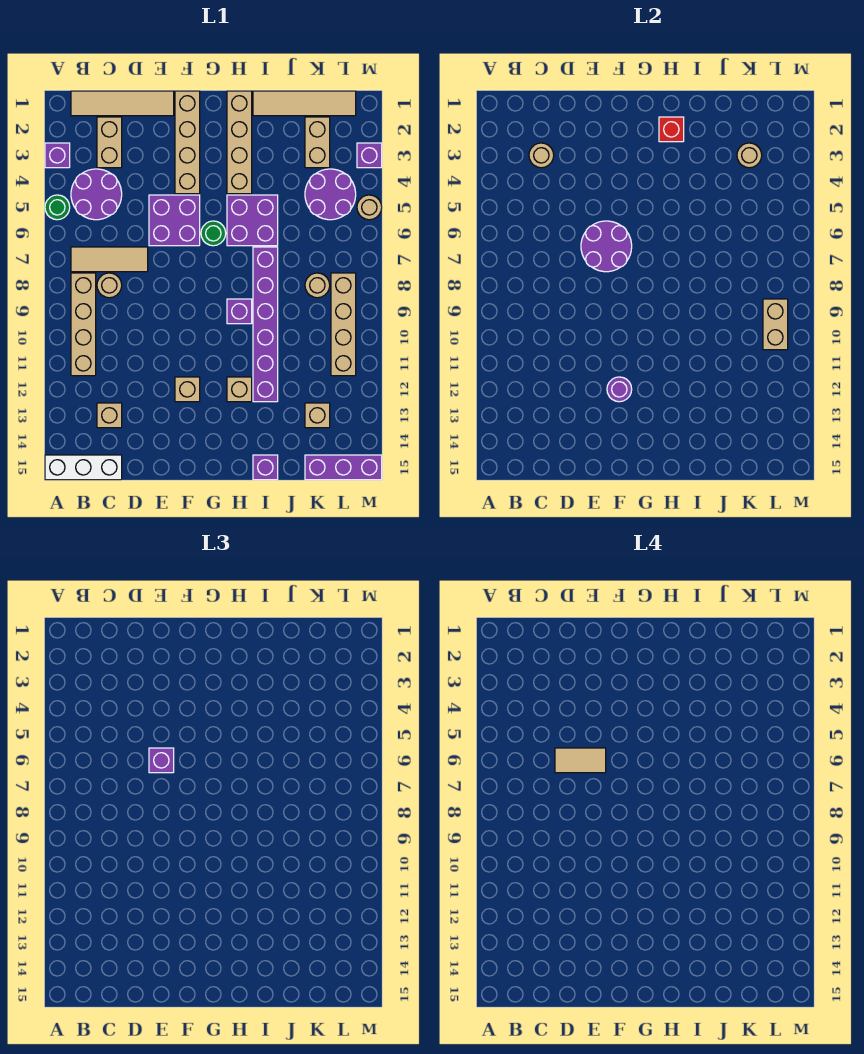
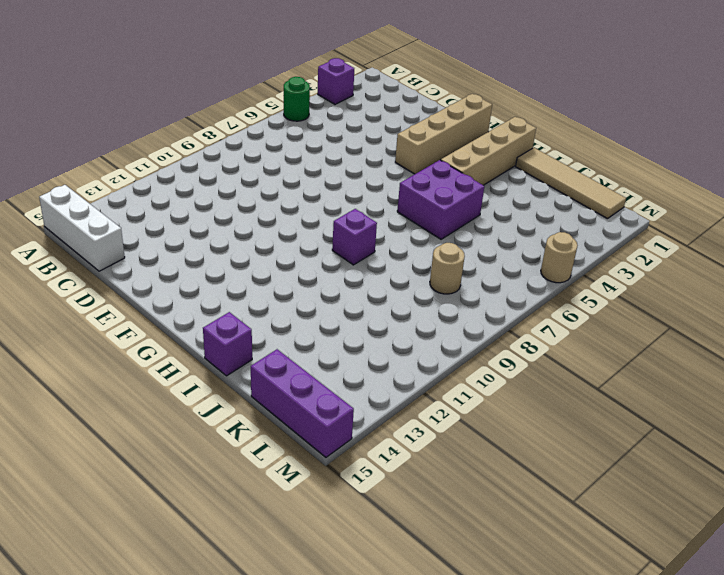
none -> tan 1x4 tile [71,91,174,116]
none -> purple 2x2 round brick [71,169,122,220]
none -> tan 1x3 tile [71,247,148,272]
none -> tan 1x4 brick [71,273,96,376]

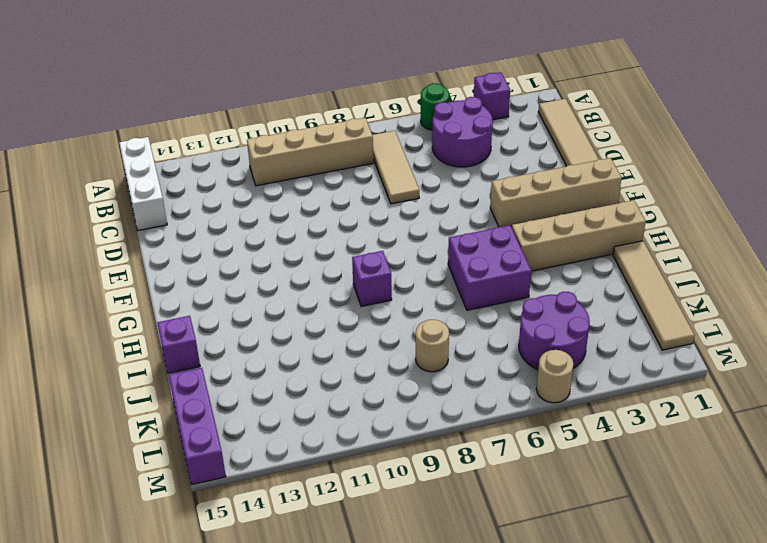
none -> tan 1x2 brick [97,117,122,168]
none -> tan 1x1 round brick [97,273,122,298]
none -> tan 1x1 brick [97,403,122,428]
none -> purple 2x2 brick [149,195,200,246]

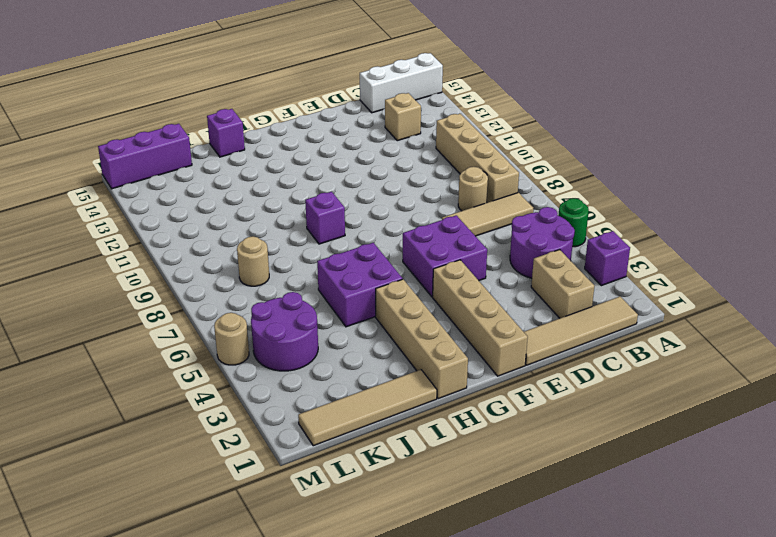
none -> tan 1x1 brick [175,377,200,402]
none -> green 1x1 round brick [201,221,226,246]
none -> tan 1x1 brick [227,377,252,402]
none -> purple 1x6 brick [253,247,278,402]

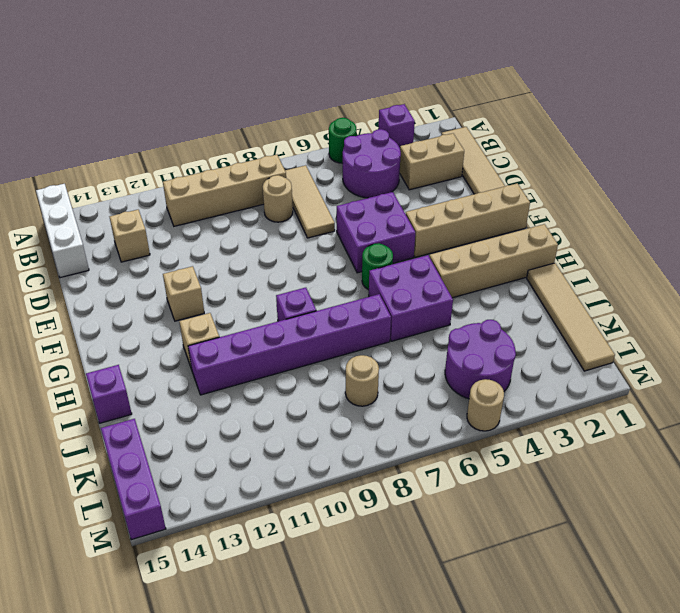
none -> tan 1x2 brick [305,117,330,168]
none -> tan 1x1 brick [305,403,330,428]
none -> tan 1x4 brick [331,273,356,376]
none -> purple 1x1 brick [357,143,382,168]

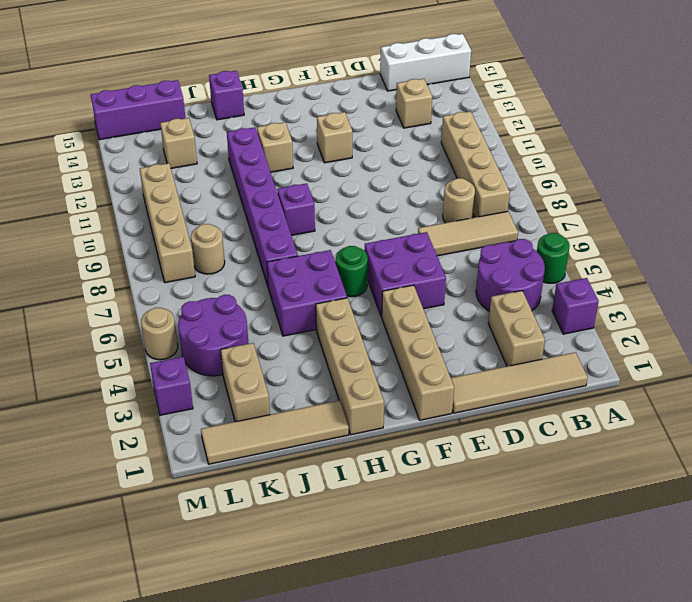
none -> tan 1x1 round brick [529,143,554,168]
none -> purple 2x2 round brick [581,221,632,272]
none -> purple 1x1 round brick [607,377,632,402]
none -> red 1x1 brick [659,117,684,142]

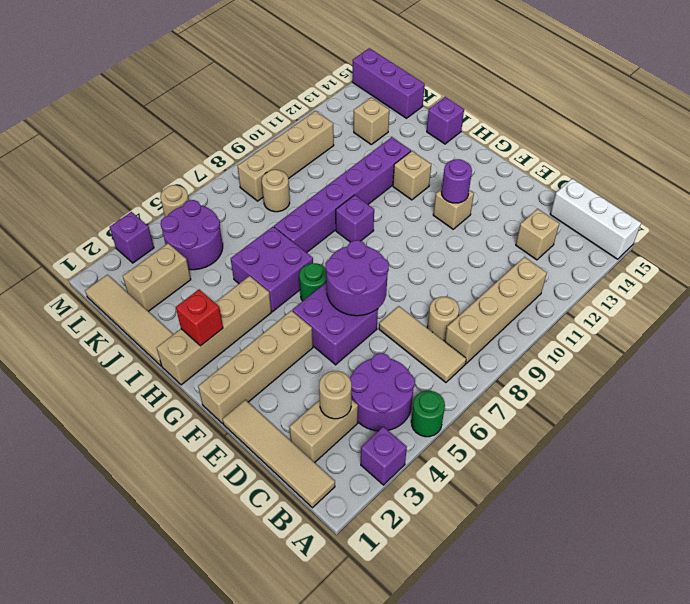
none -> tan 1x1 round brick [737,143,762,168]
none -> tan 1x2 brick [763,299,788,350]
none -> purple 1x1 brick [149,748,174,773]
none -> tan 1x2 tile [555,748,606,773]

